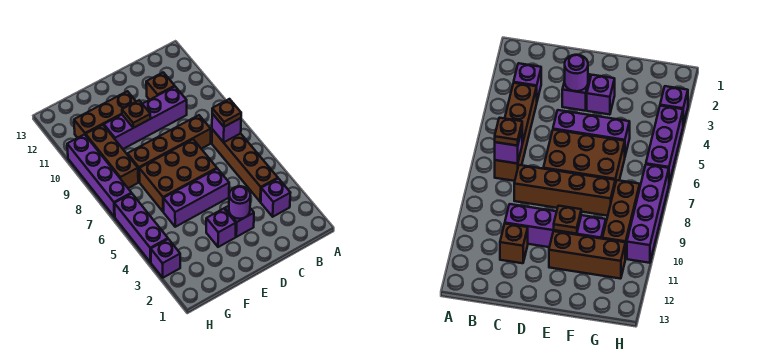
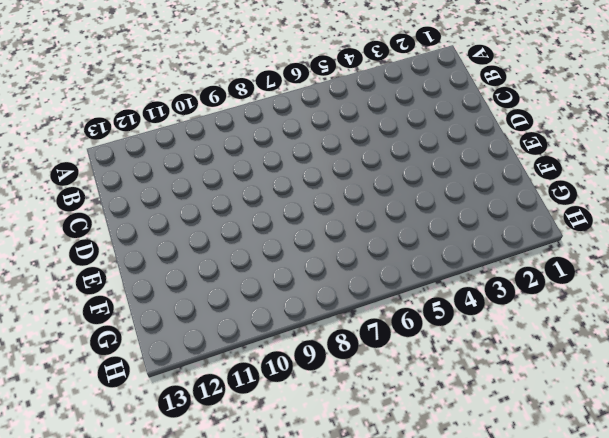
none -> purple 1x1 brick [261,179,290,217]
none -> brown 1x4 brick [212,129,278,202]
none -> brown 1x4 brick [127,115,211,182]

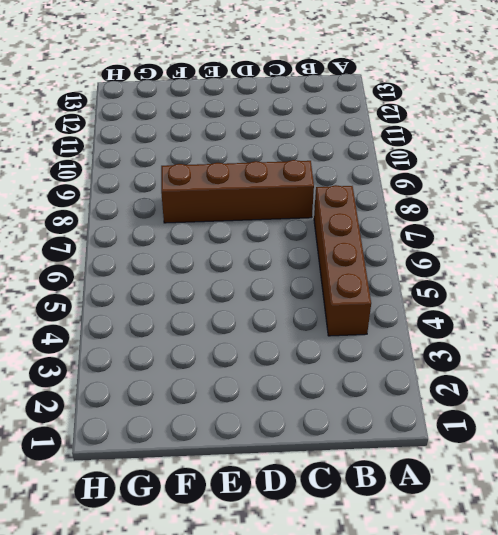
none -> purple 1x1 brick [261,179,290,217]
none -> purple 1x4 brick [104,87,187,149]
none -> brown 1x1 brick [146,72,175,100]

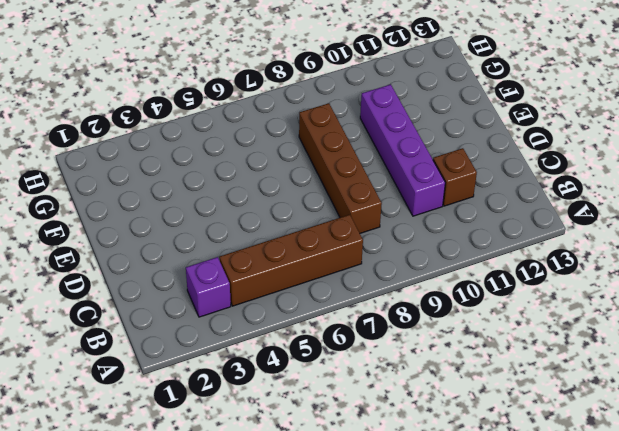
none -> purple 1x1 brick [225,206,254,237]
none -> purple 1x3 brick [164,169,229,227]
none -> brown 2x3 brick [139,139,217,212]

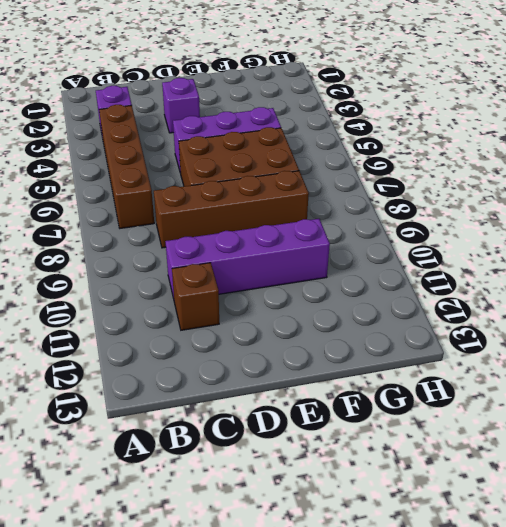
none -> purple 1x1 brick [206,209,236,247]
none -> brown 1x3 brick [74,91,136,138]
none -> brown 1x3 brick [86,125,138,188]

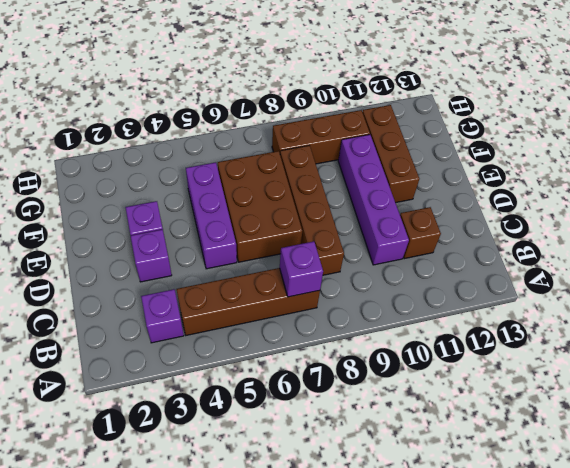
none -> purple 1x1 brick [151,239,180,278]
none -> purple 1x3 brick [114,193,168,262]
none -> purple 1x4 brick [67,134,131,217]

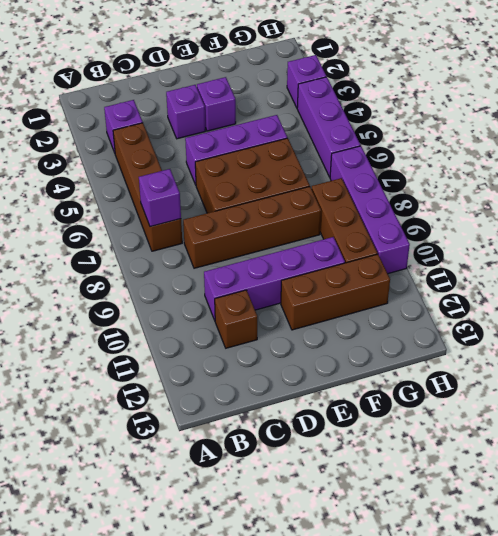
none -> purple 1x1 round brick [229,186,250,219]
none -> brown 1x1 plate [122,100,151,128]
none -> brown 1x1 plate [212,99,241,127]

